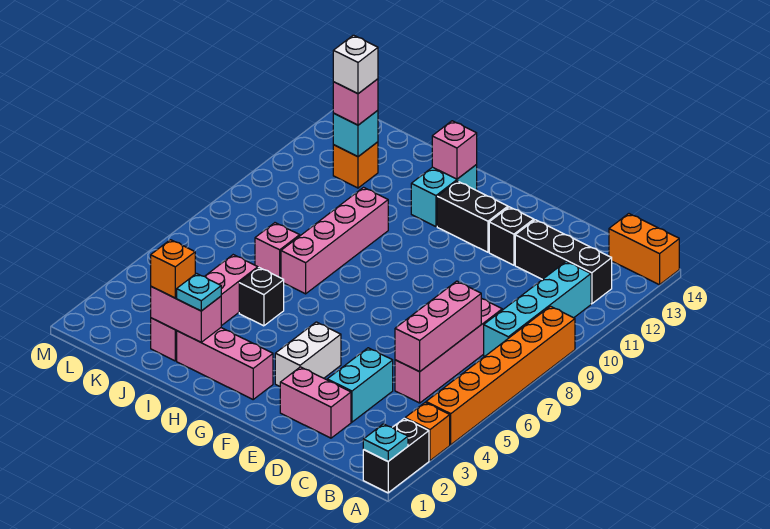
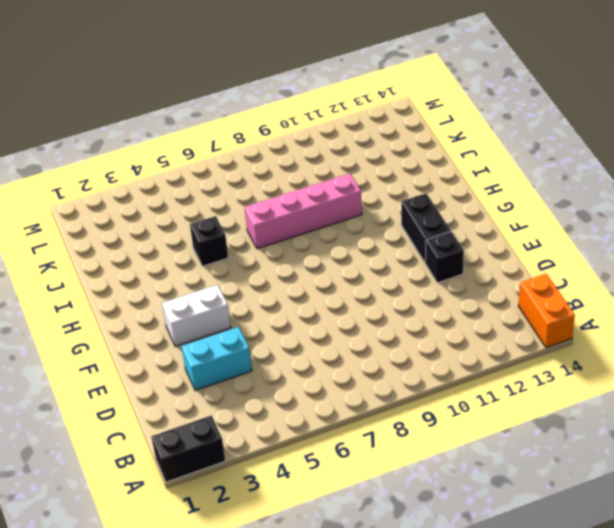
none -> orange 1x1 brick [405,403,450,461]
none -> orange 1x6 brick [426,306,575,445]
none -> cyan 1x4 brick [484,262,591,356]

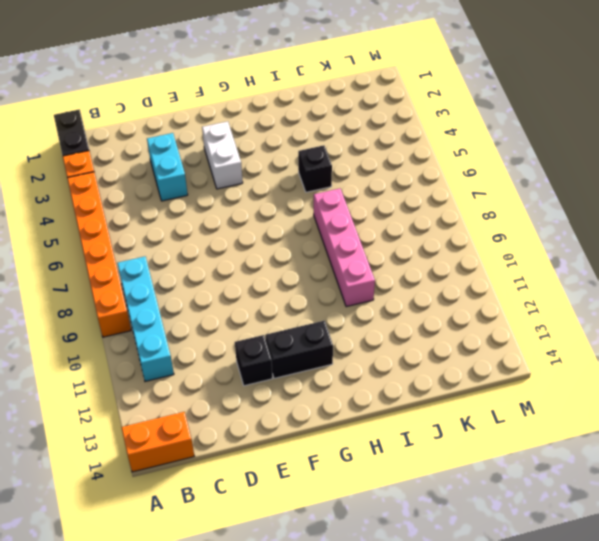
none -> black 1x3 brick [515,220,612,304]
none -> pink 1x4 brick [395,299,502,403]
none -> pink 1x2 brick [280,367,351,438]

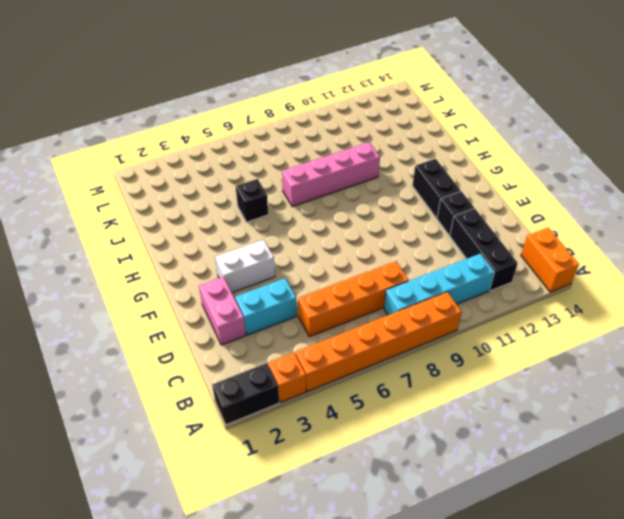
orange 1x4 brick [298,261,409,337] -> pink 1x4 brick [395,299,502,403]
none -> pink 1x3 brick [177,328,273,399]
none -> cyan 1x2 brick [411,165,477,227]
none -> pink 1x4 brick [151,255,258,361]

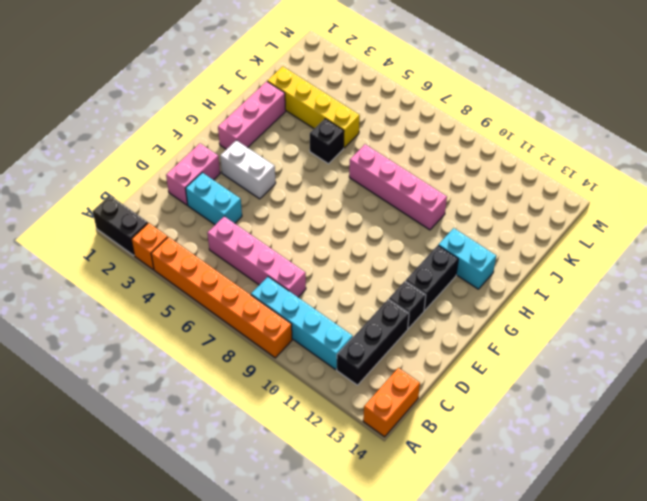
yellow 1x4 brick [267,67,360,148] -> pink 1x4 brick [151,255,258,361]
none -> pink 1x1 brick [255,223,300,278]
none -> orange 1x1 brick [333,142,378,188]
none -> cyan 1x1 plate [363,424,408,461]

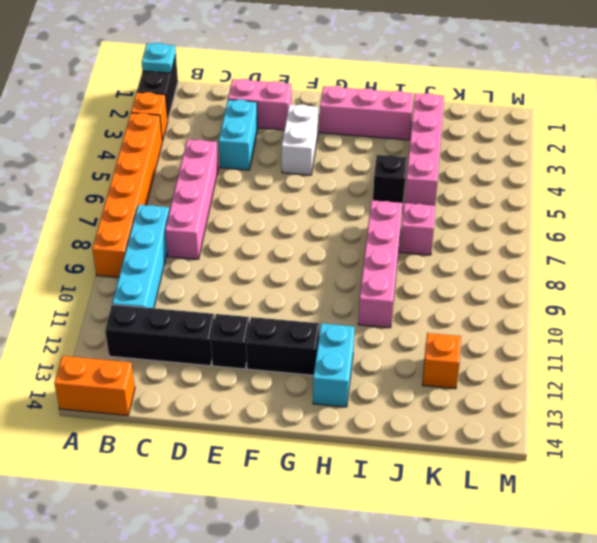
none -> pink 1x3 brick [395,281,481,372]
none -> pink 1x1 brick [432,121,477,179]
none -> pink 1x2 brick [151,287,221,342]

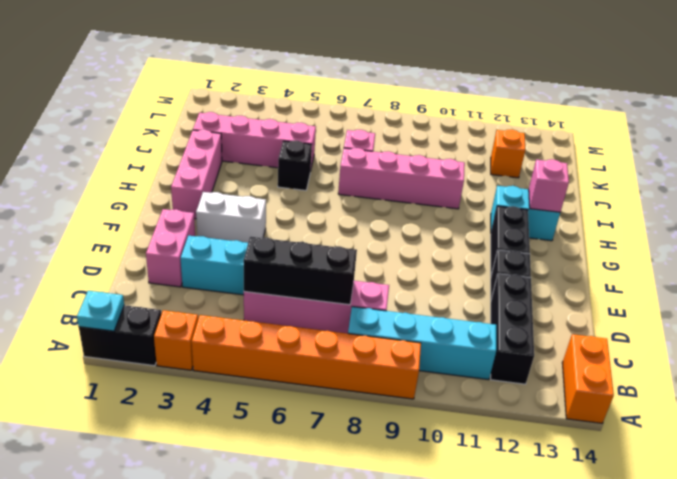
black 1x3 brick [243,237,357,305] -> pink 1x3 brick [395,281,481,372]
none -> pink 1x2 brick [151,287,221,342]
none -> cyan 1x1 brick [333,110,378,157]
none -> cyan 1x1 plate [177,274,221,311]

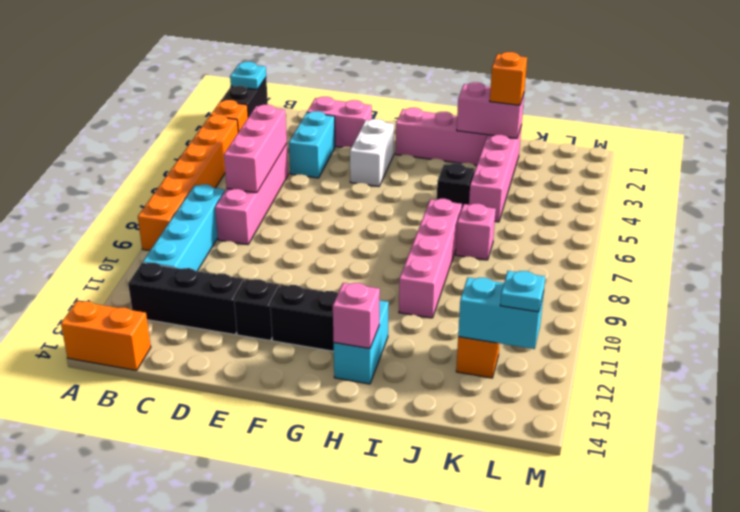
cyan 1x2 brick [458,277,544,349] -> cyan 1x1 brick [333,110,378,157]
cyan 1x1 plate [500,271,545,312] -> cyan 1x1 plate moved to [177,274,221,311]
none -> pink 1x1 brick [333,79,378,125]
none -> white 1x1 brick [333,35,378,94]

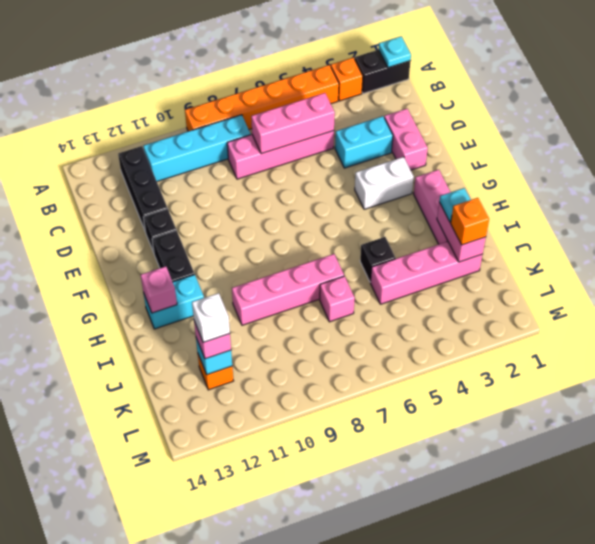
none -> orange 1x2 brick [609,214,679,285]

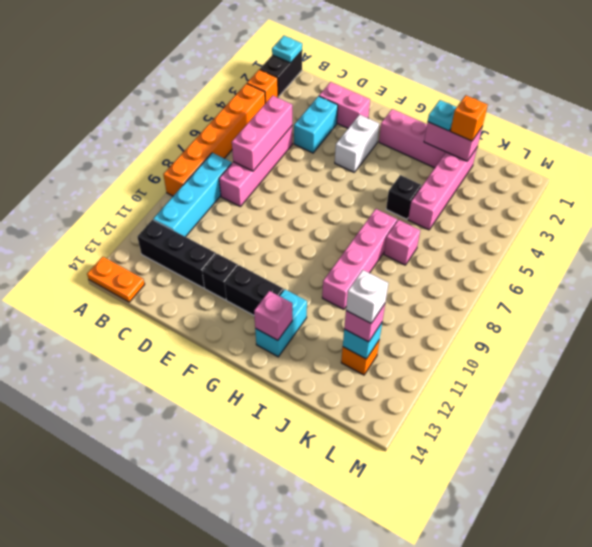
orange 1x2 plate [87,257,145,302] -> orange 1x2 brick [609,214,679,285]

